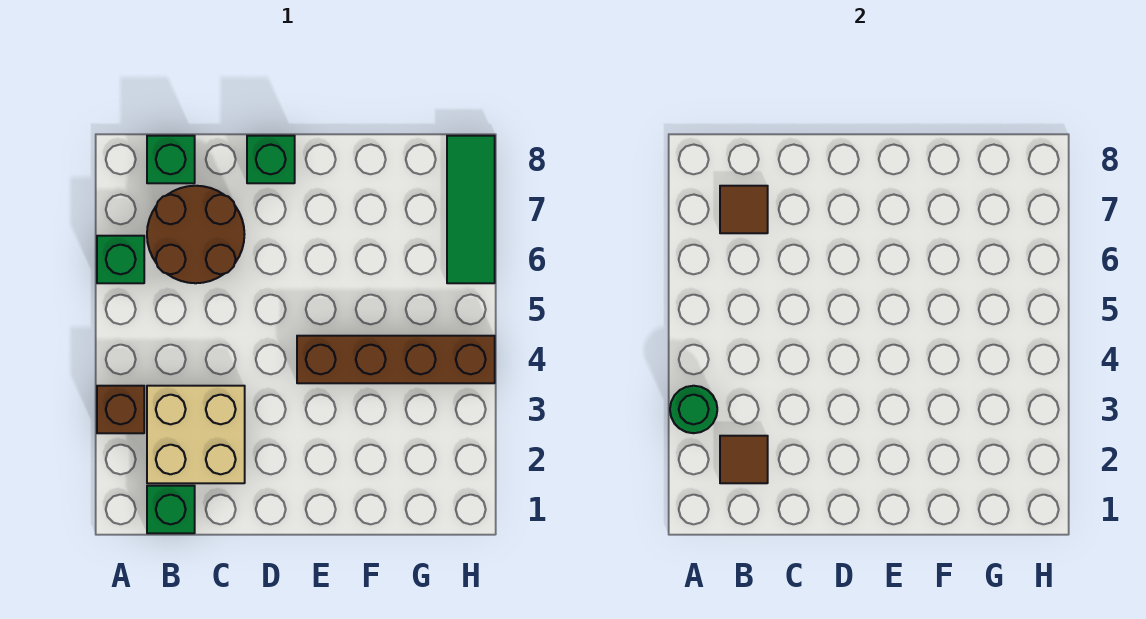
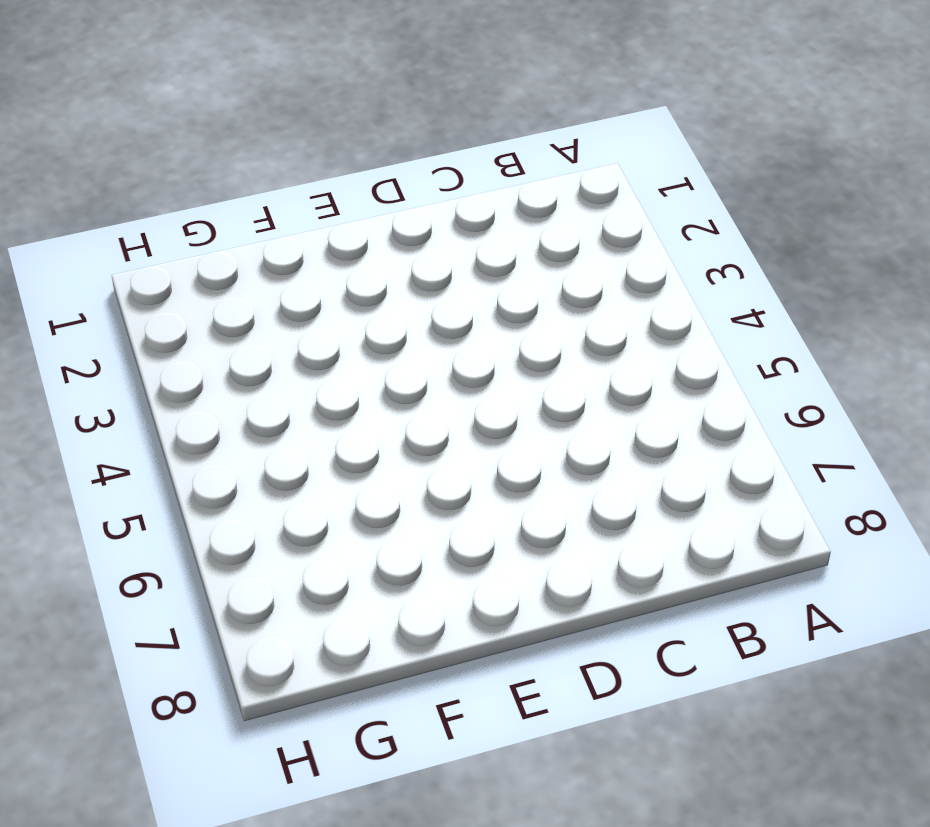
none -> brown 1x1 brick [97,386,144,433]
none -> green 1x1 brick [97,236,144,283]
none -> green 1x1 brick [147,486,195,533]

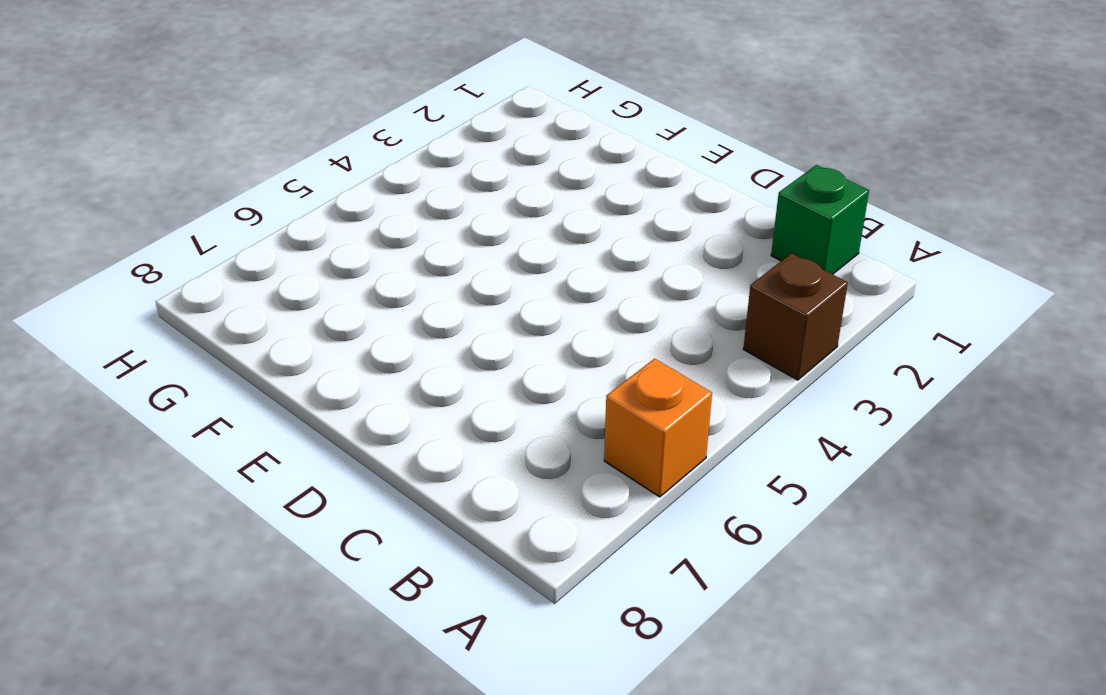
orange 1x1 brick [604,359,712,497] -> green 1x1 brick [97,236,144,283]
none -> tan 2x2 brick [147,386,245,483]
none -> brown 2x2 round brick [147,186,244,283]
none -> green 1x1 brick [147,136,195,183]

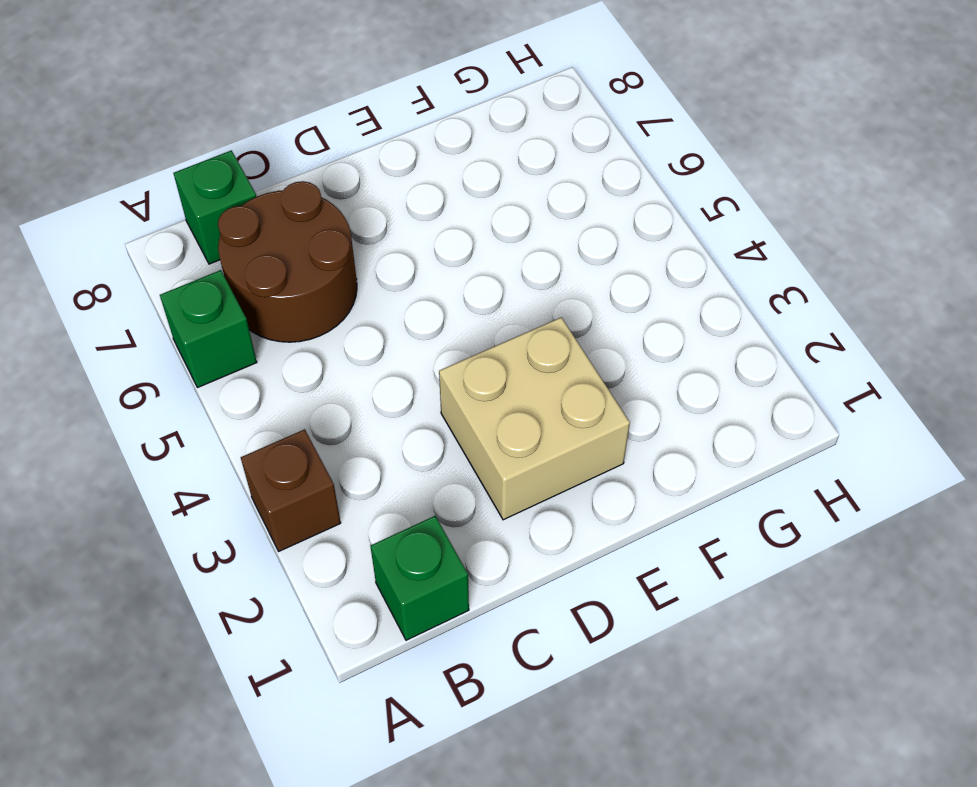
tan 2x2 brick [439,317,630,520] -> tan 2x2 brick moved to [147,386,245,483]
none -> green 1x1 brick [247,136,295,183]
none -> brown 1x4 brick [297,336,495,383]
none -> green 1x3 tile [447,136,495,283]

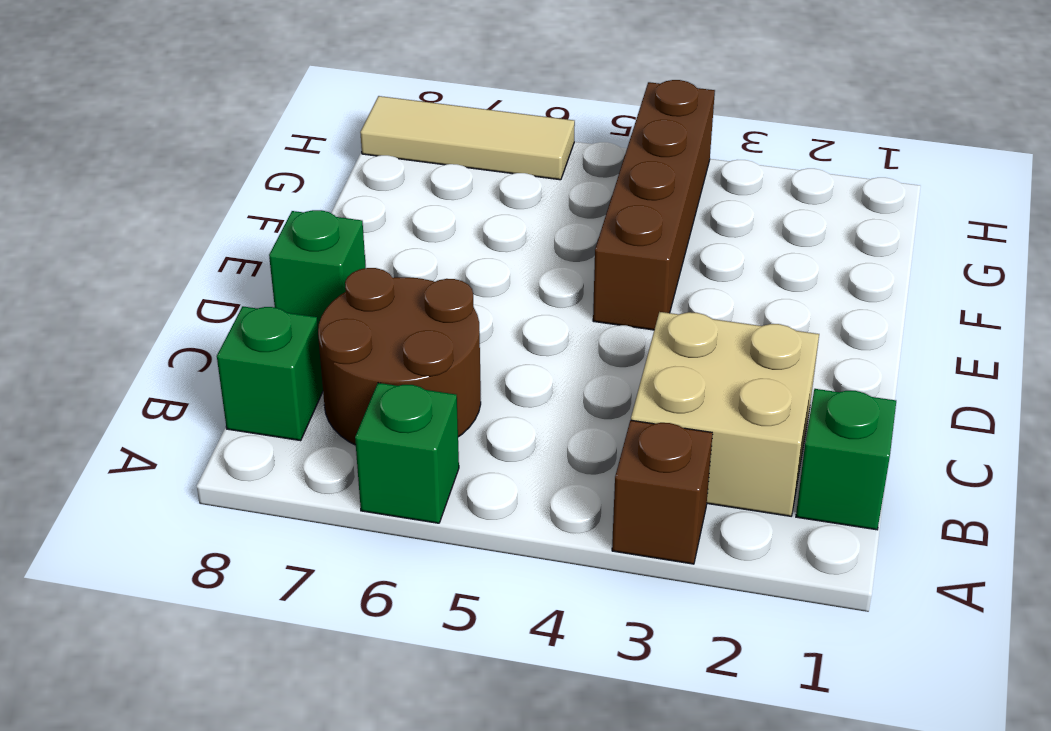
tan 1x3 tile [360,96,575,180] -> green 1x3 tile [447,136,495,283]
none -> green 1x1 round brick [670,386,717,433]
none -> brown 1x1 tile [720,436,768,483]
none -> brown 1x1 tile [720,186,768,233]

